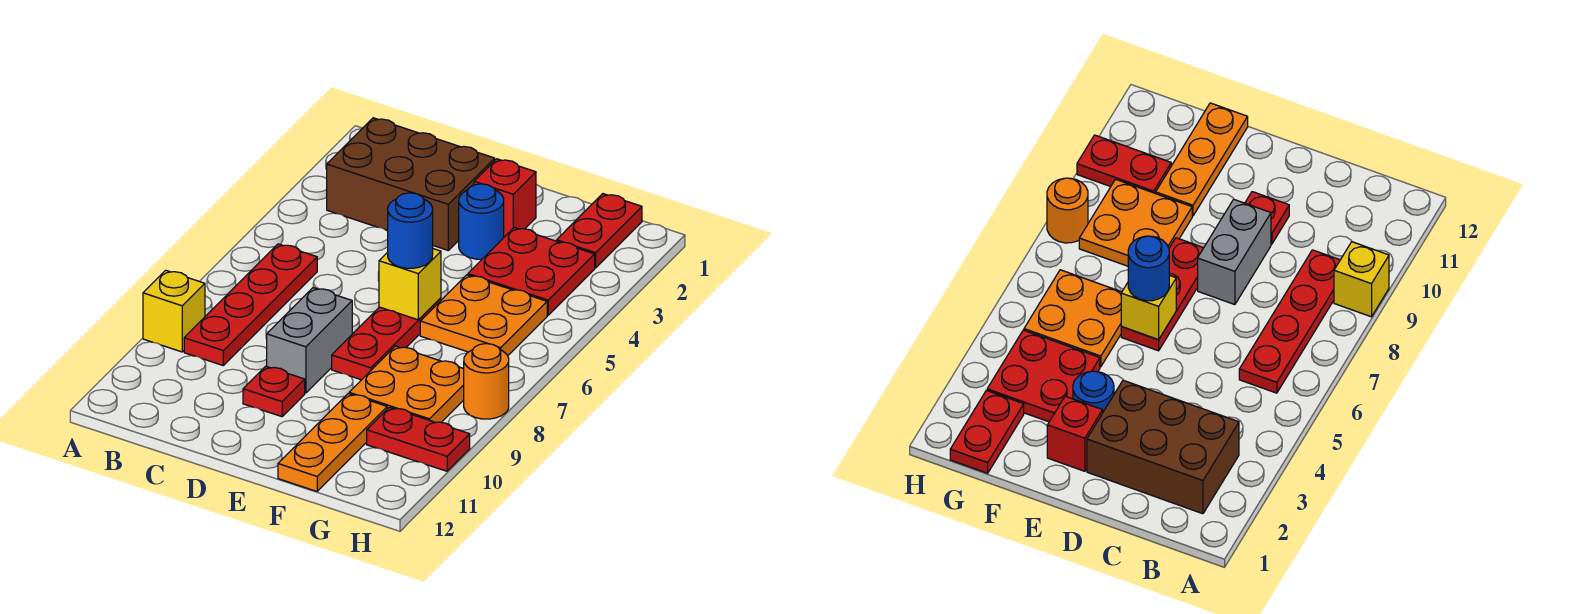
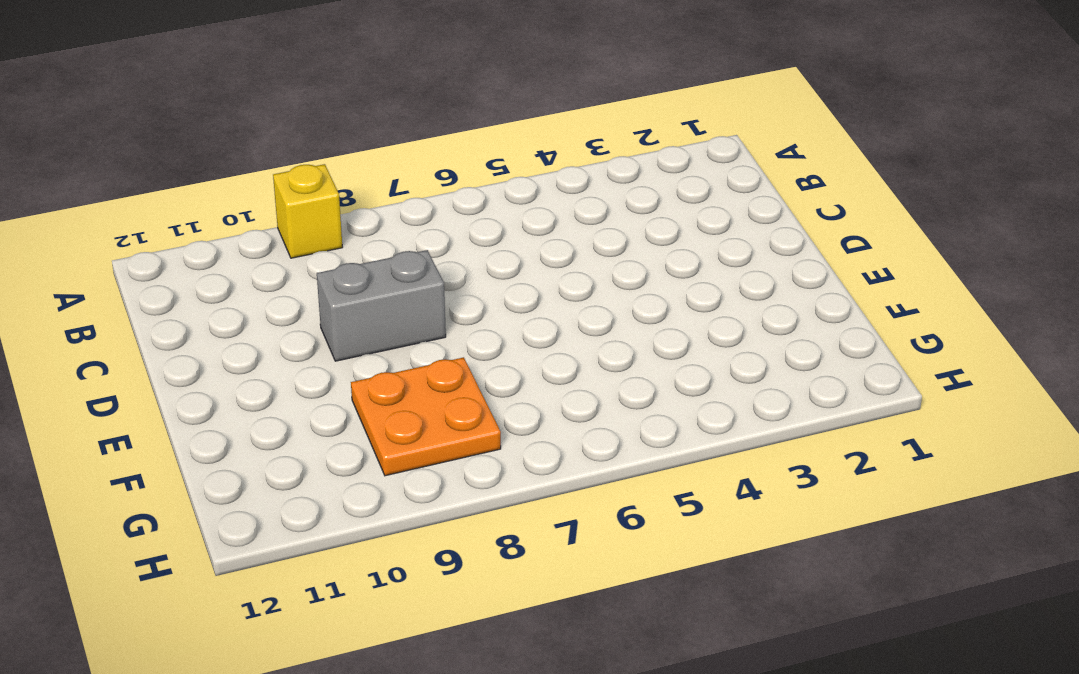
none -> brown 2x3 brick [327,118,495,250]
none -> red 1x4 plate [184,244,317,365]
none -> red 1x1 plate [243,366,305,417]

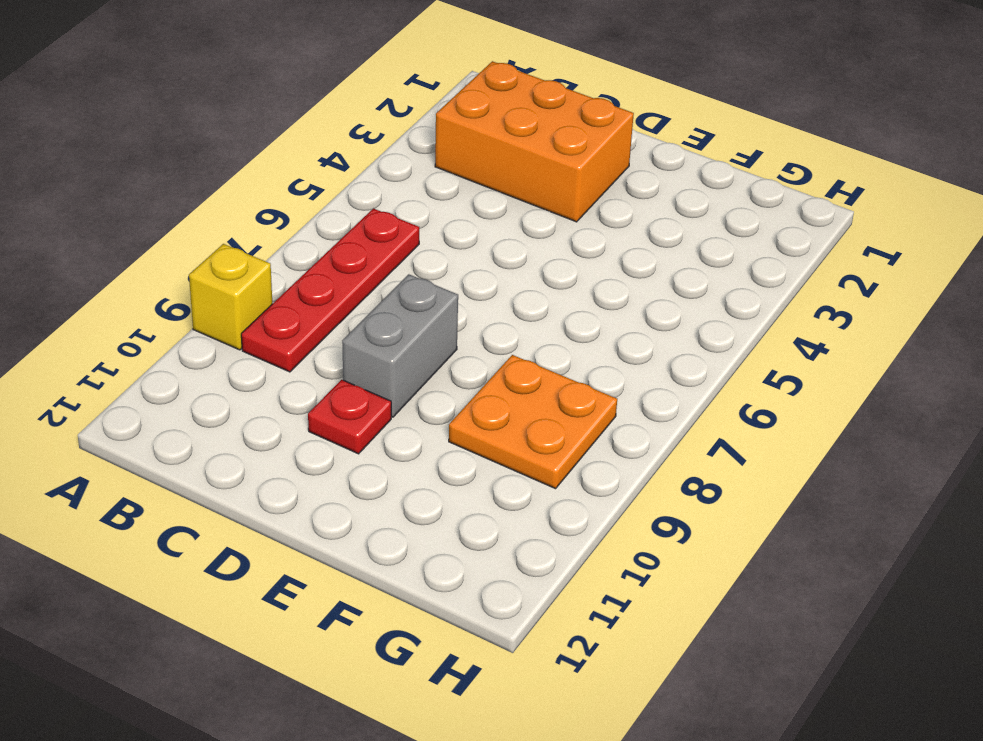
orange 2x3 brick [435,61,634,222] -> brown 2x3 brick [327,118,495,250]
none -> red 1x1 brick [474,159,536,237]
none -> blue 1x1 round brick [459,184,504,259]
none -> red 1x3 plate [332,298,441,380]

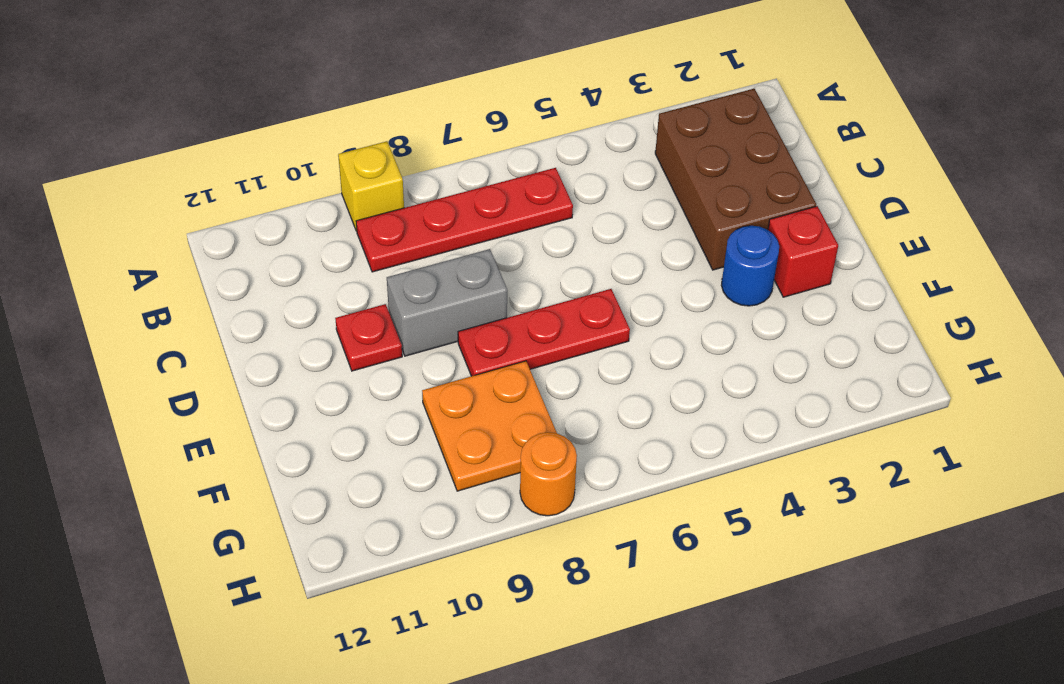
none -> red 2x2 plate [468,227,595,315]
none -> orange 2x2 plate [420,275,547,356]
none -> orange 1x3 plate [278,394,387,491]

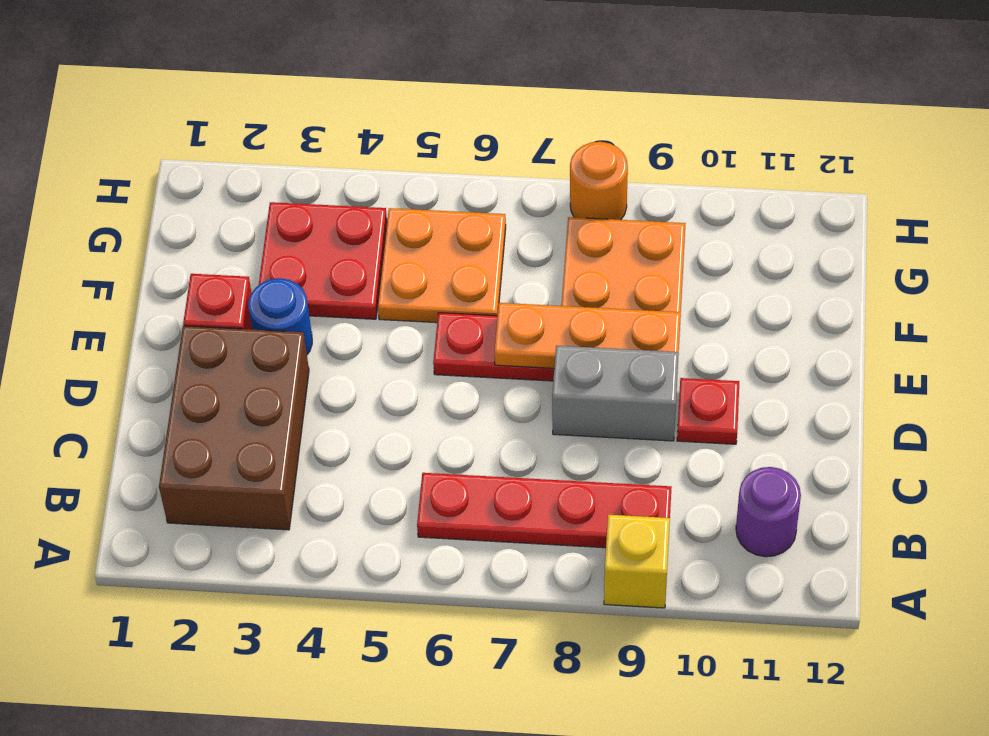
purple 1x1 round brick [736,467,801,557] -> none
orange 1x3 plate [494,303,681,368] -> orange 1x3 plate moved to [278,394,387,491]
none -> red 1x2 plate [557,194,642,268]
none -> red 1x2 plate [367,407,470,471]
none -> yellow 1x1 brick [379,249,441,320]

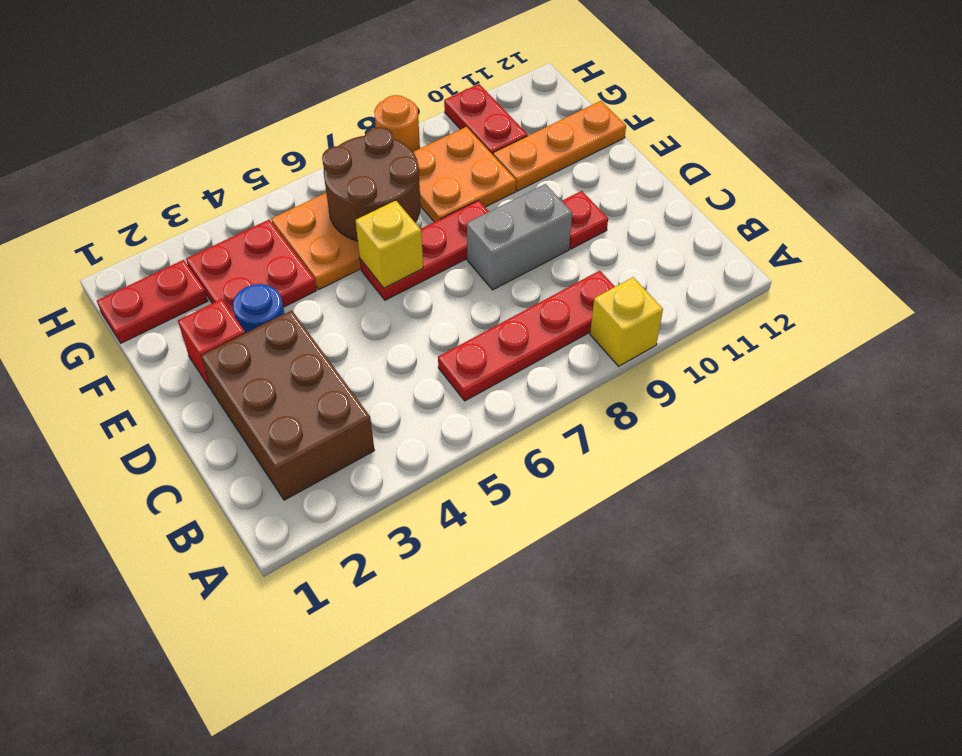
brown 2x2 round brick [322,127,421,241] -> none
none -> blue 1x1 round brick [388,193,433,268]

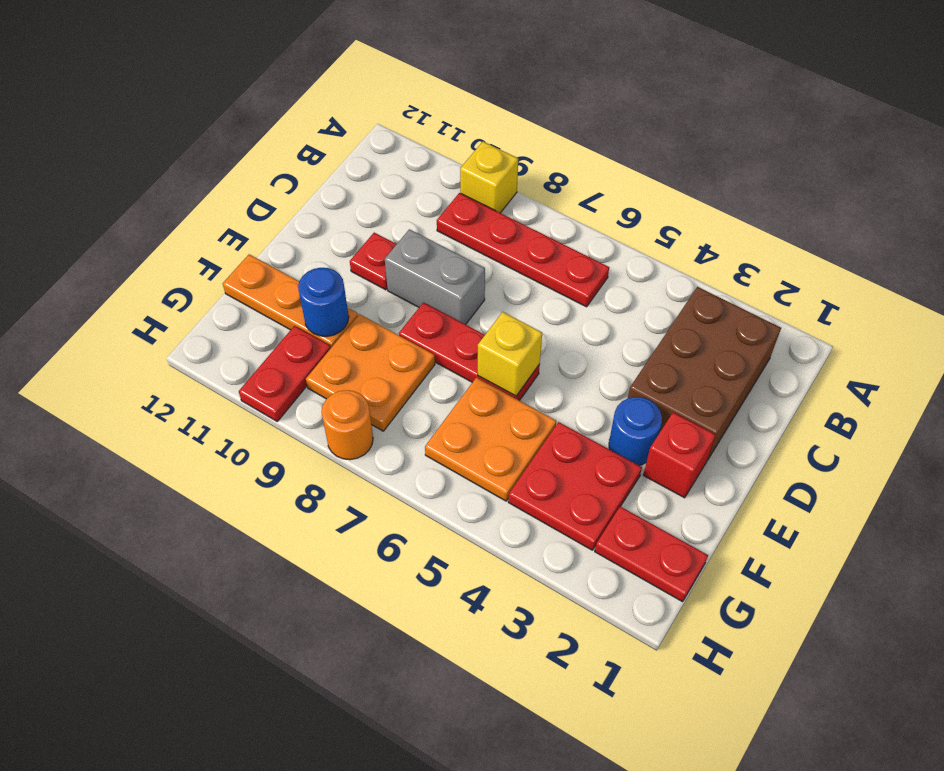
blue 1x1 round brick [298,268,349,337] -> blue 1x1 round brick moved to [388,193,433,268]

